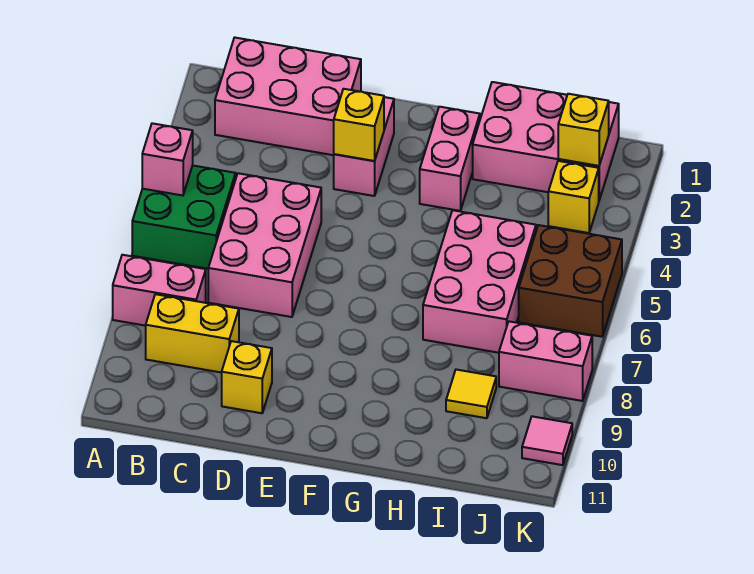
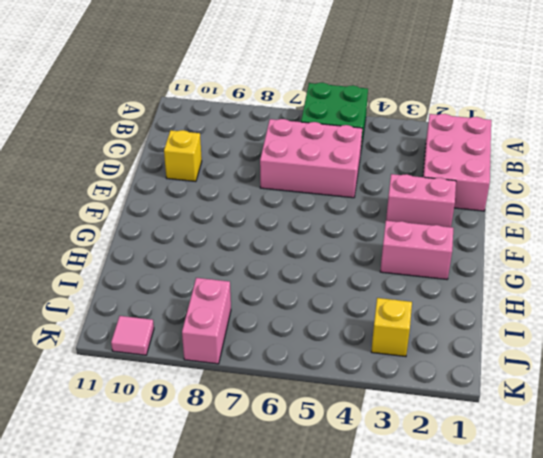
none -> pink 1x2 brick [113,255,206,326]
none -> yellow 1x2 brick [146,294,239,373]
none -> pink 2x3 brick [473,82,619,200]

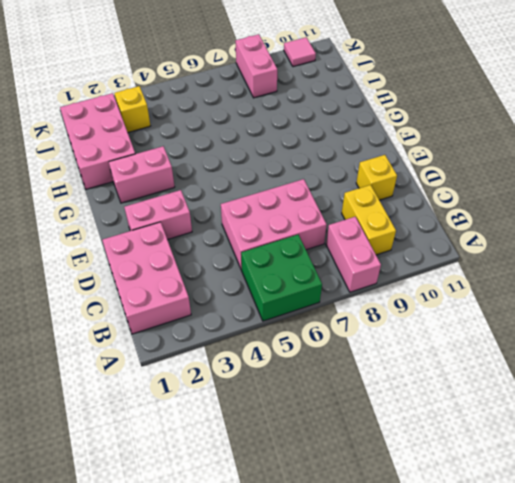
none -> pink 2x3 brick [423,210,536,353]
none -> yellow 1x1 tile [446,370,496,418]
none -> brown 2x2 brick [519,225,622,337]

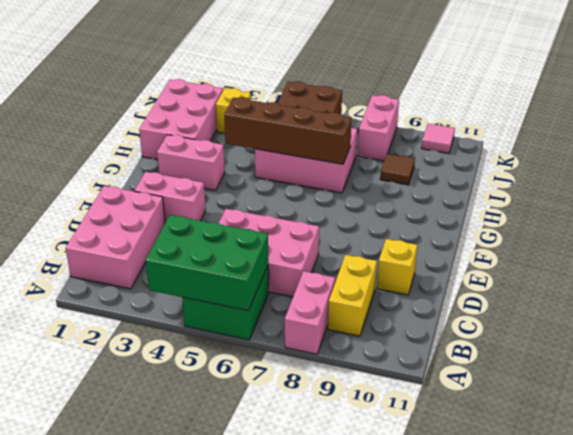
green 2x3 brick [146,215,268,311] -> pink 1x1 brick [142,123,193,196]
brown 1x4 brick [224,97,352,164] -> none
brown 1x1 tile [380,153,415,185] -> yellow 1x1 tile [446,370,496,418]
none -> yellow 1x1 brick [334,89,384,161]
none -> yellow 1x1 brick [558,94,609,166]

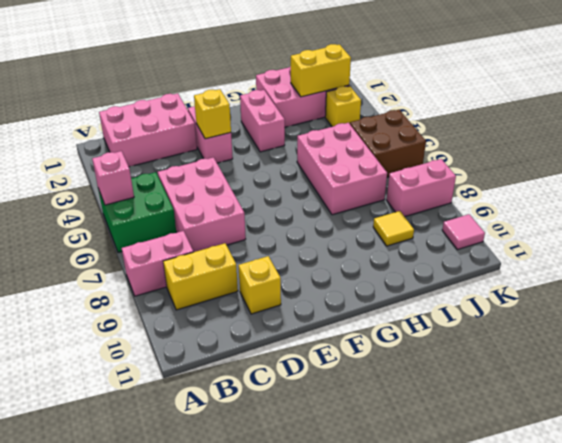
yellow 1x2 brick [291,44,351,97] -> yellow 1x1 brick [558,94,609,166]

